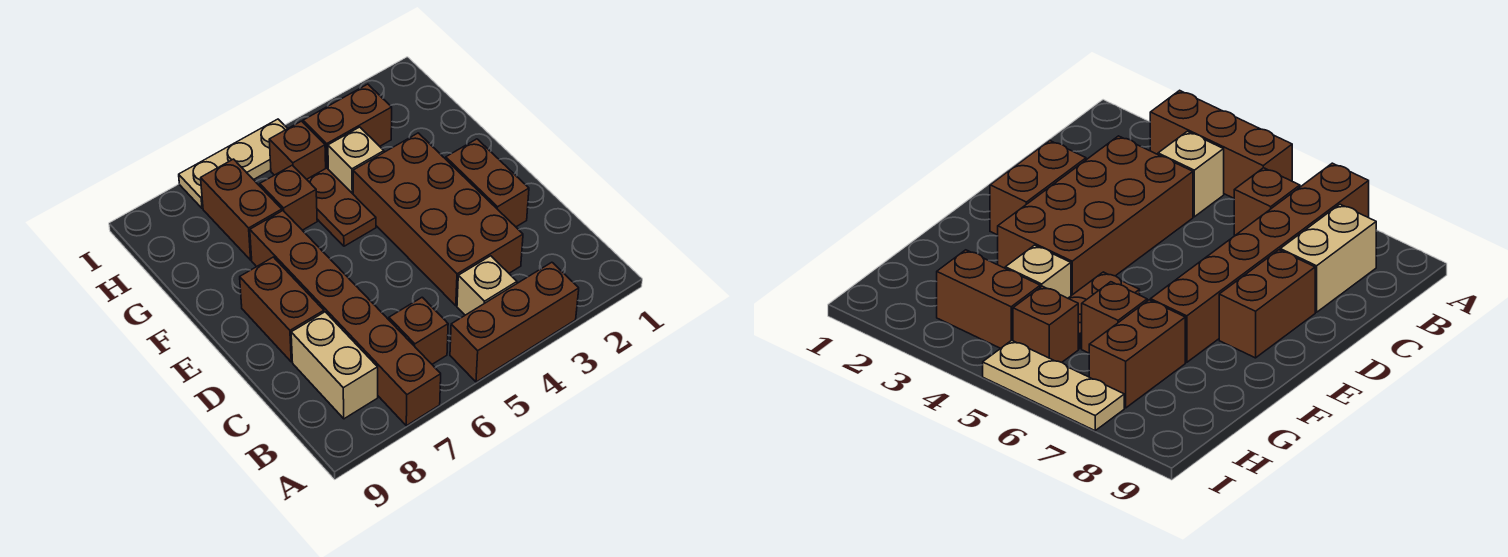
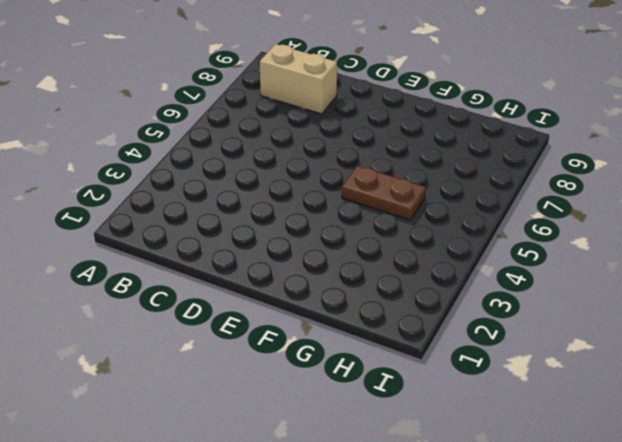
none -> brown 1x3 brick [450,262,579,382]
none -> brown 1x6 brick [250,211,441,426]
none -> tan 1x1 brick [457,256,517,315]

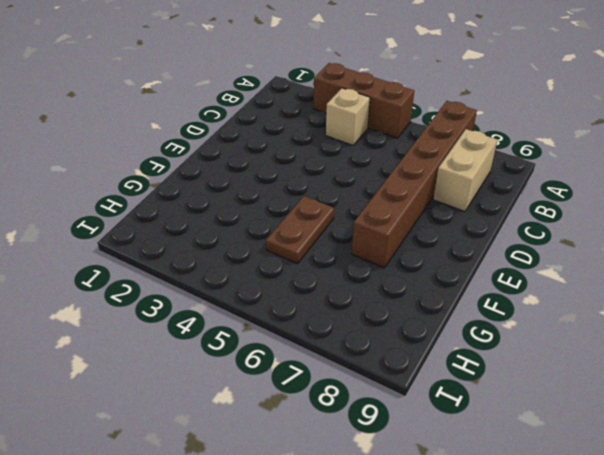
none -> brown 1x1 brick [389,297,448,364]
none -> brown 2x4 brick [353,133,523,306]
none -> brown 1x2 brick [446,139,529,227]

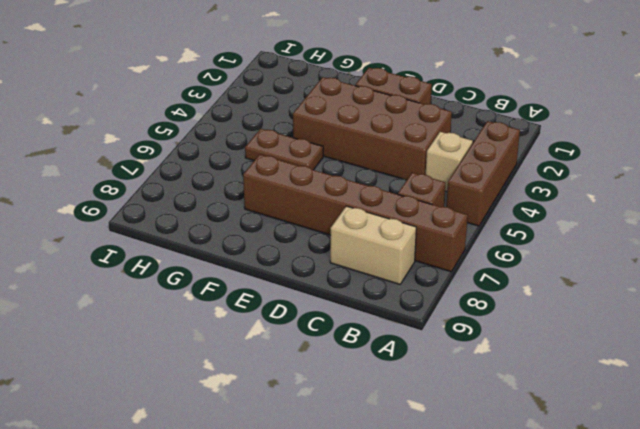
none -> brown 1x2 brick [240,257,324,362]
none -> tan 1x1 brick [328,127,384,194]
none -> brown 1x1 brick [260,165,317,230]

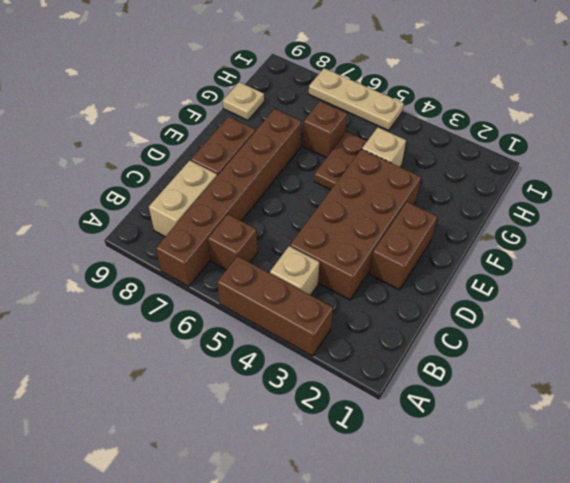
tan 1x1 plate [223,82,264,120] -> none
none -> brown 1x2 brick [201,159,282,260]
none -> brown 1x2 brick [303,84,392,169]
none -> brown 1x1 brick [269,121,326,179]

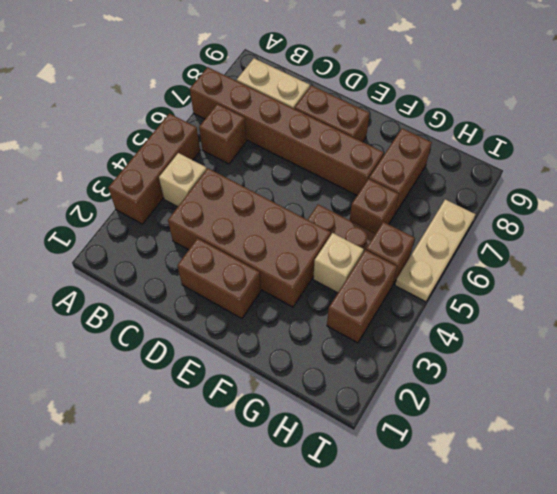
brown 1x2 brick [369,128,432,214] -> brown 1x2 brick turned to [201,159,282,260]

